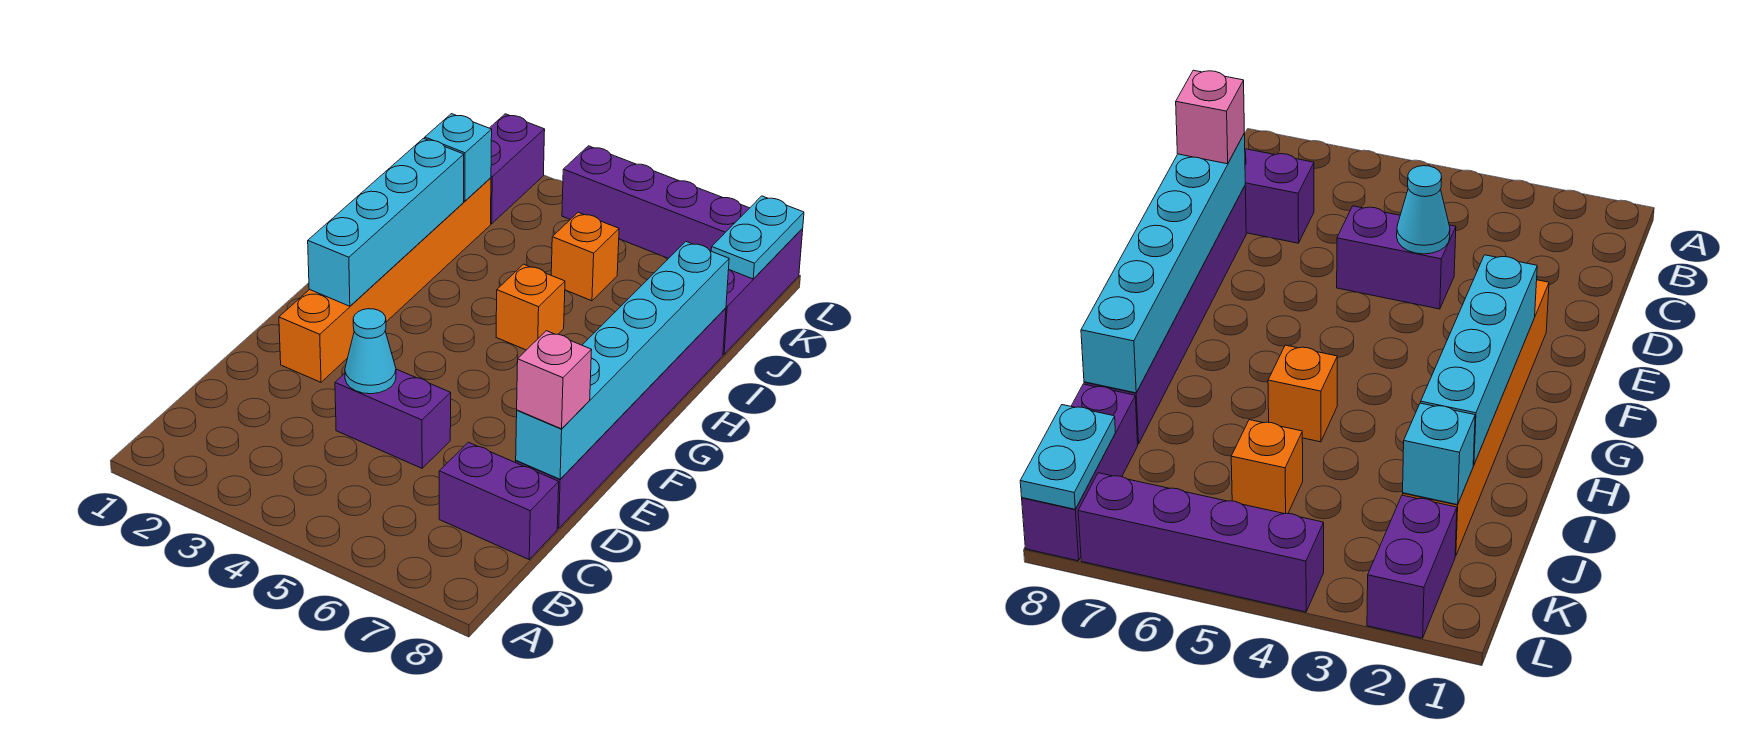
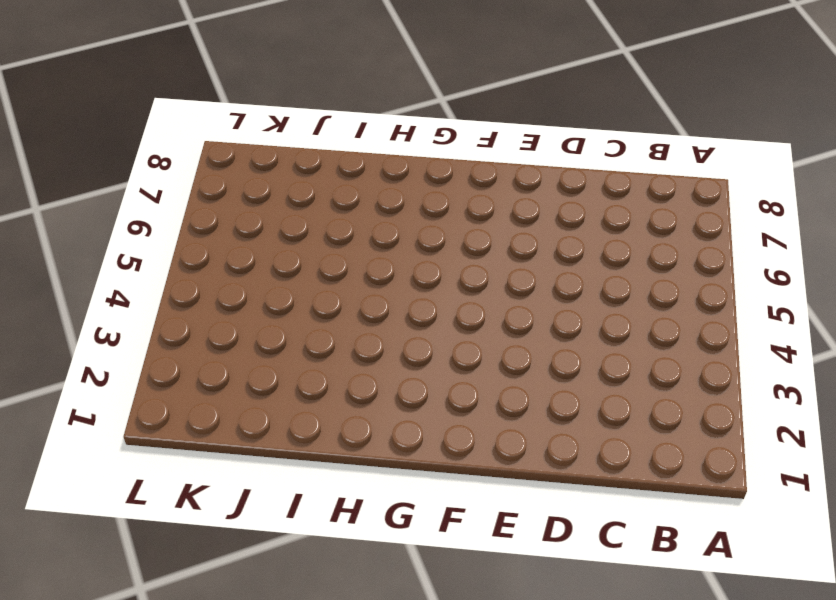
none -> purple 1x2 brick [439,442,559,559]
none -> purple 1x2 brick [335,369,451,468]
none -> purple 1x6 brick [516,308,726,528]

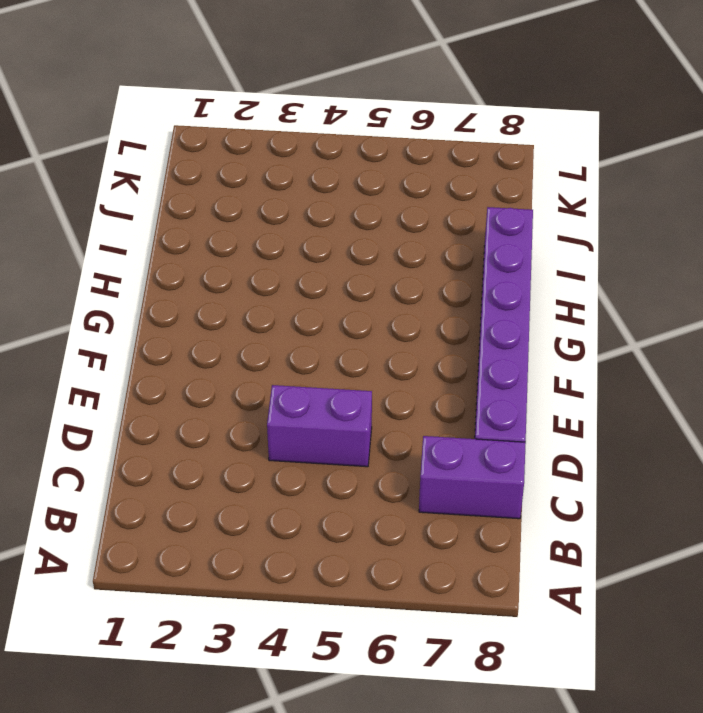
none -> orange 1x6 brick [279,178,491,382]
none -> orange 1x1 brick [496,264,565,350]
none -> orange 1x1 brick [551,212,619,301]

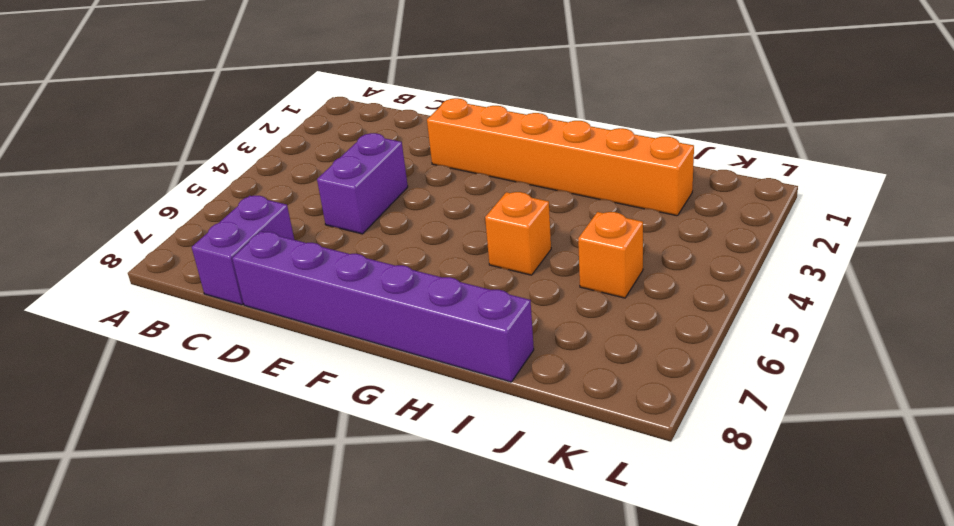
none -> purple 1x3 brick [723,229,803,354]
none -> purple 1x2 brick [490,114,545,224]
none -> purple 1x4 brick [562,146,749,259]

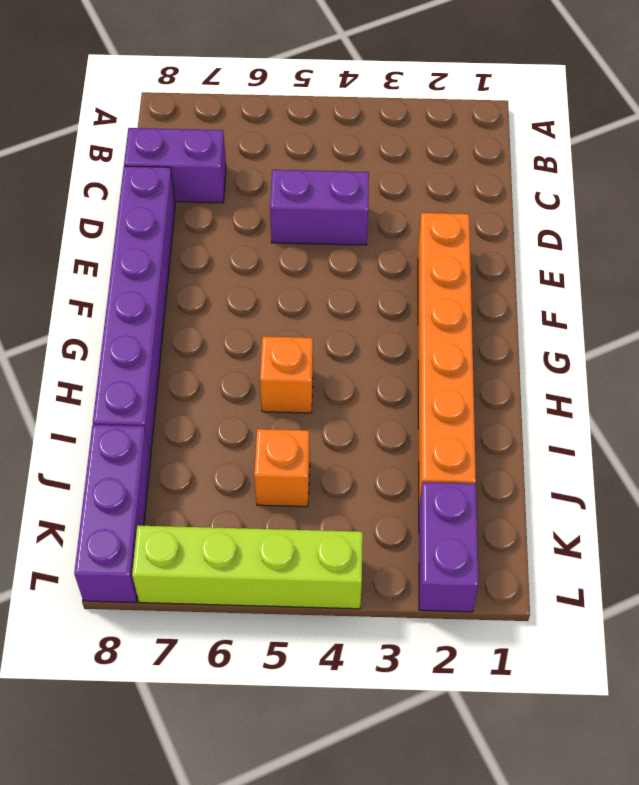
lime 1x4 brick [132,526,363,609] -> purple 1x4 brick [562,146,749,259]
none -> cyan 1x1 cone [345,309,396,394]
none -> cyan 1x6 brick [516,242,729,479]
none -> cyan 1x4 brick [308,138,464,306]

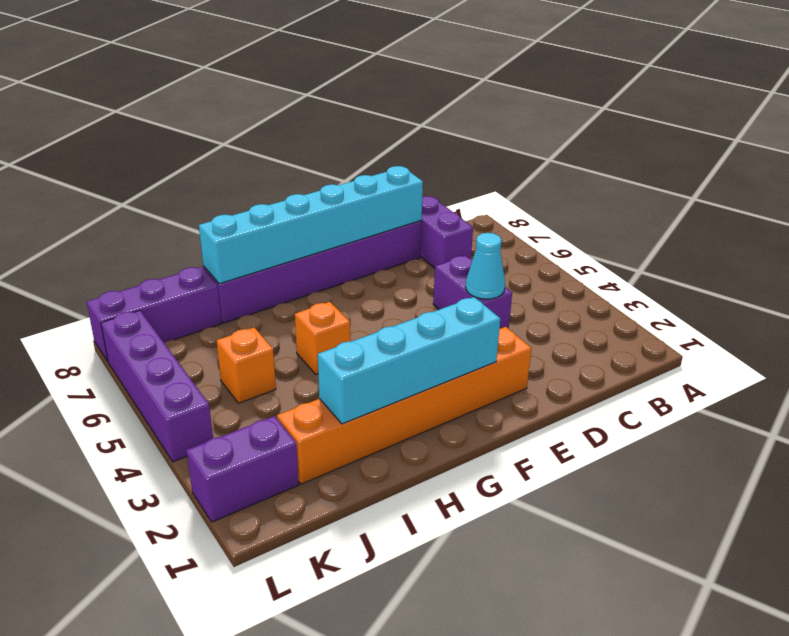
none -> cyan 1x1 brick [425,114,492,201]
none -> cyan 1x2 plate [711,196,804,279]
none -> pink 1x1 brick [517,331,592,429]

